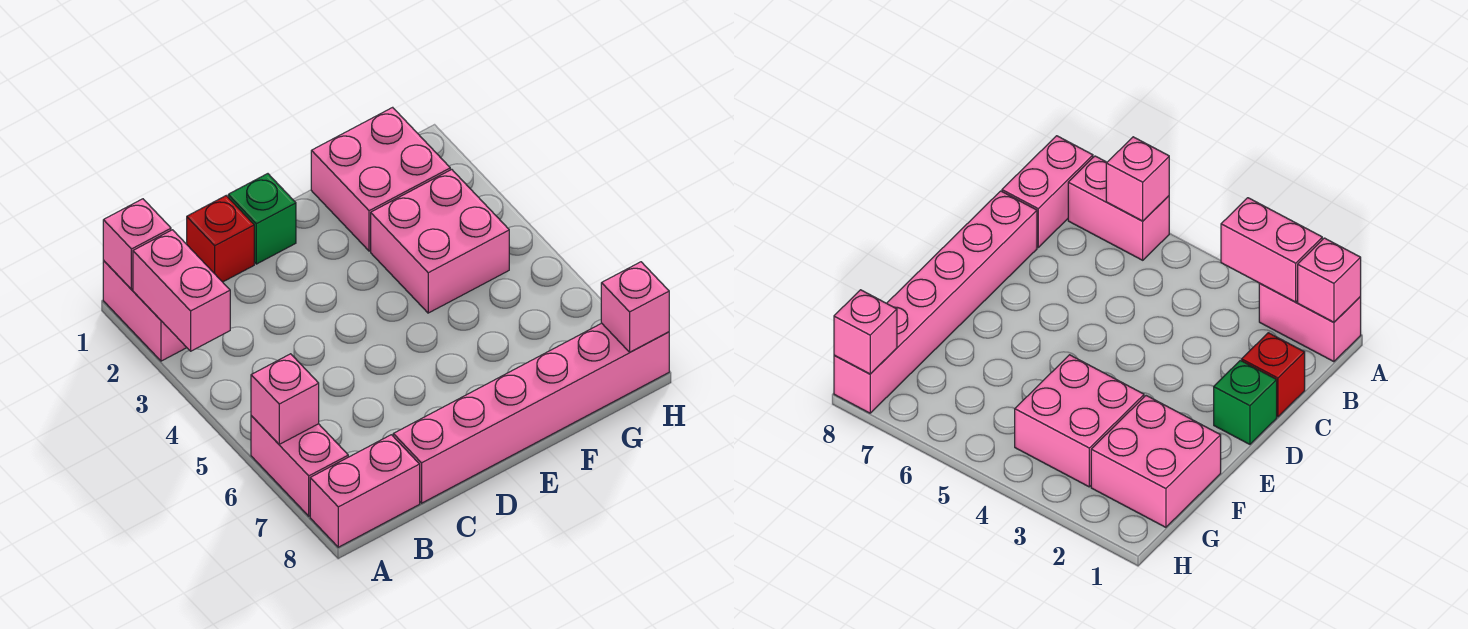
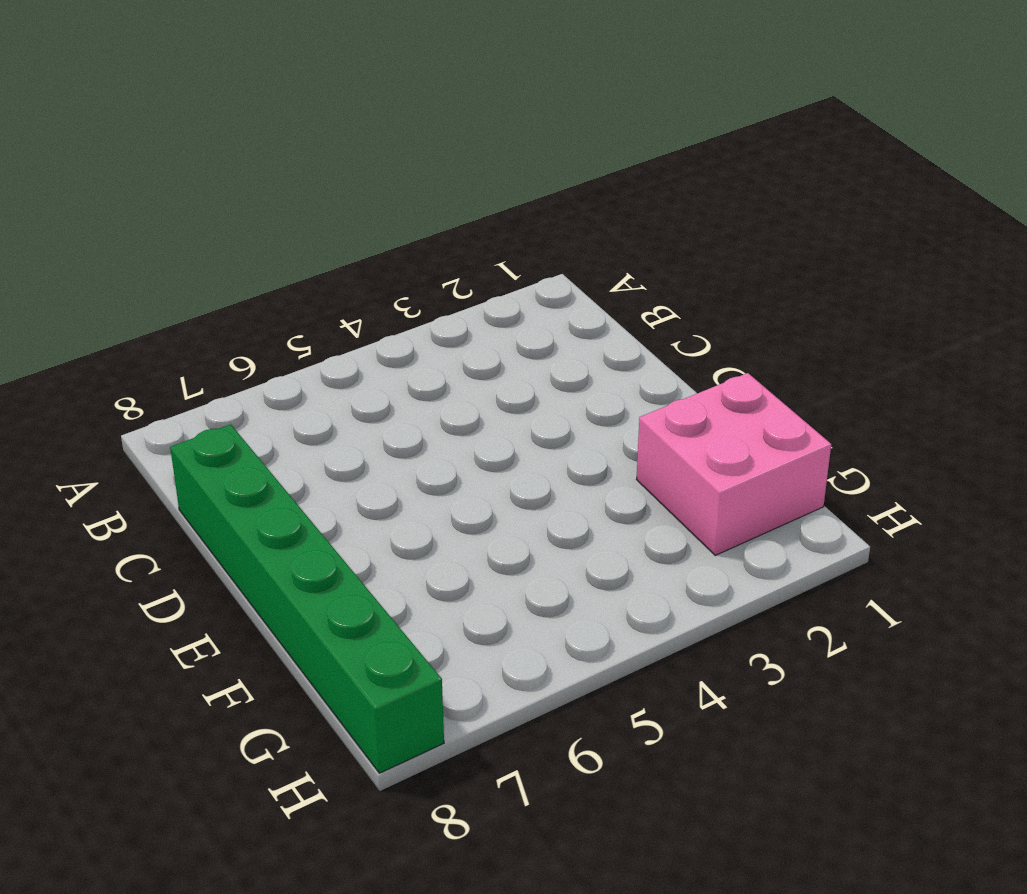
green 1x6 brick [170,424,444,773] -> pink 1x6 brick [393,323,669,503]
none -> pink 1x2 brick [103,261,187,361]
none -> pink 1x2 brick [251,416,348,516]
none -> pink 1x2 brick [310,435,420,547]

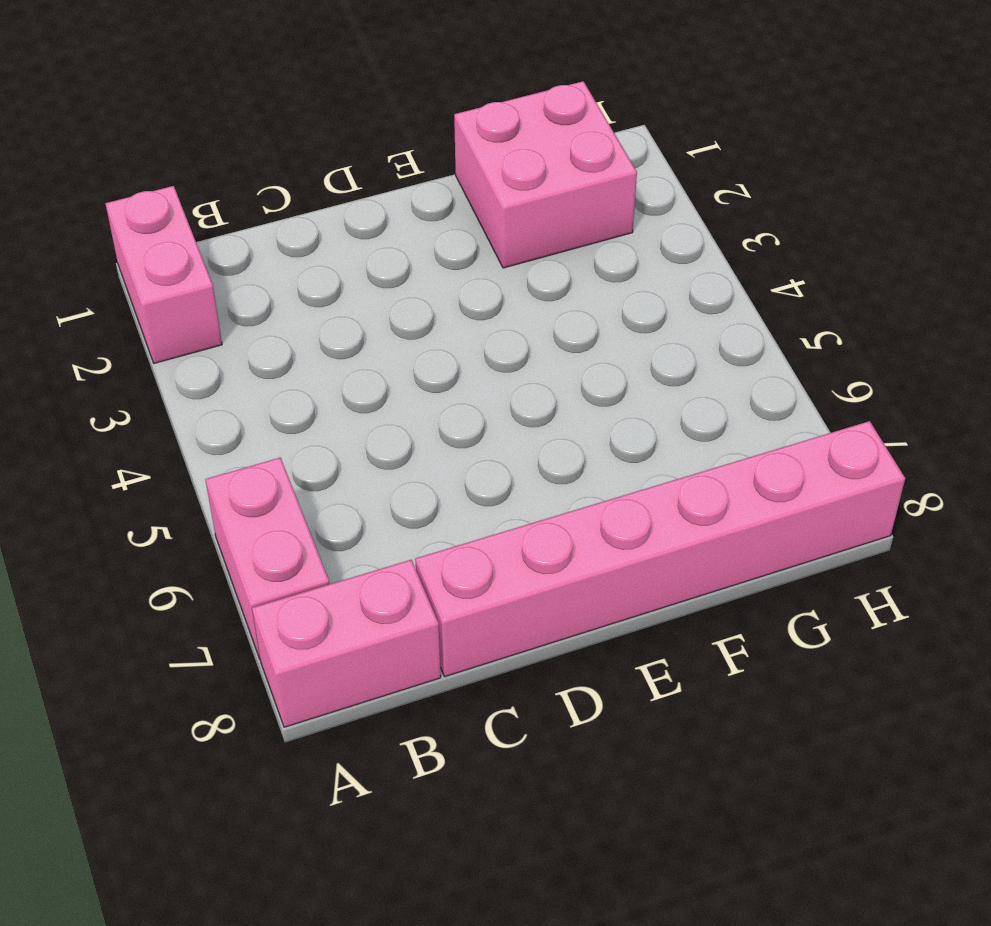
none -> red 1x1 brick [187,196,254,282]
none -> green 1x1 brick [228,174,296,264]
none -> pink 2x2 brick [371,169,509,313]

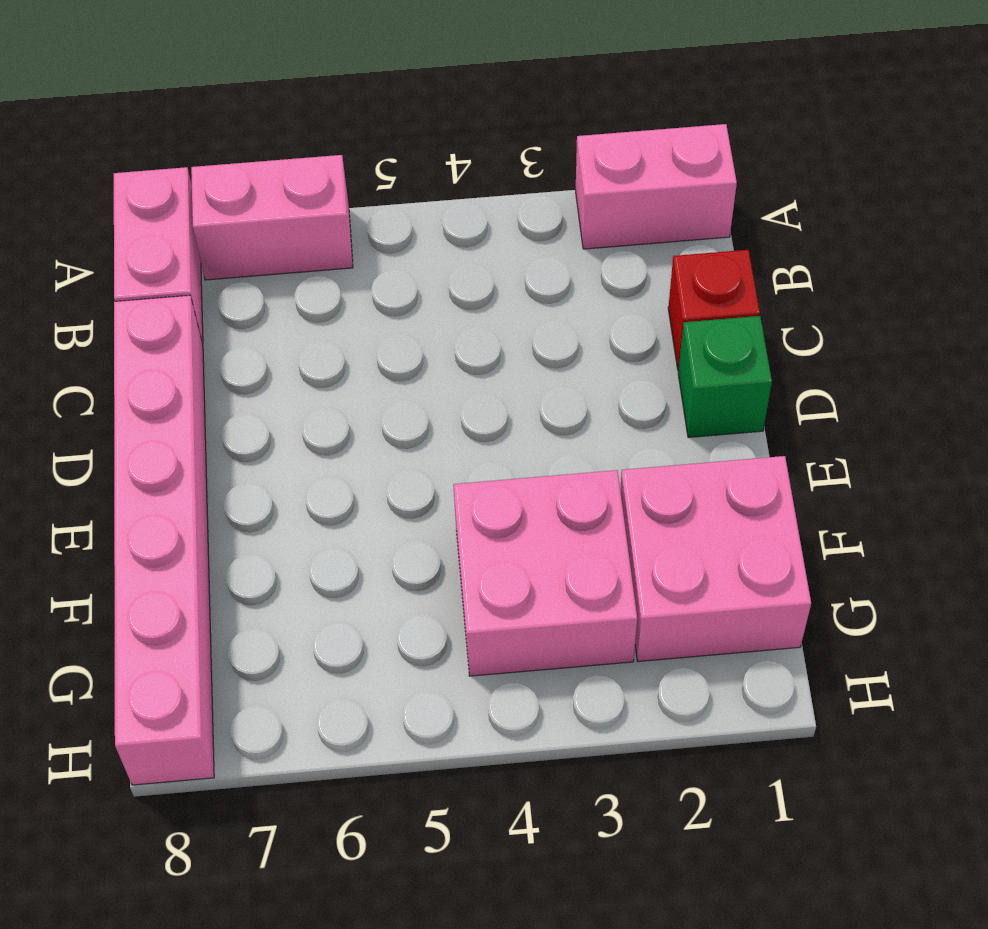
none -> pink 1x1 brick [103,199,171,289]
none -> pink 1x2 brick [133,230,230,351]
none -> pink 1x1 brick [251,354,319,444]

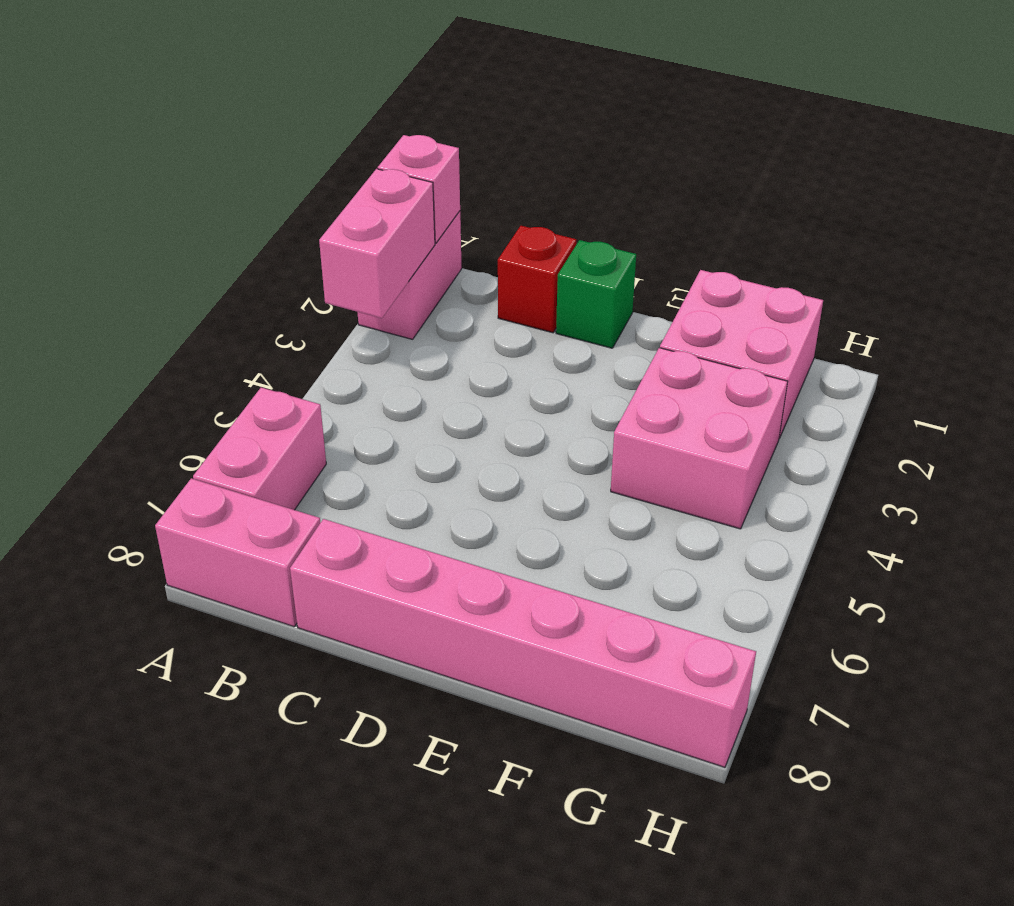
none -> pink 1x1 brick [251,354,319,444]
none -> pink 1x1 brick [601,262,669,352]

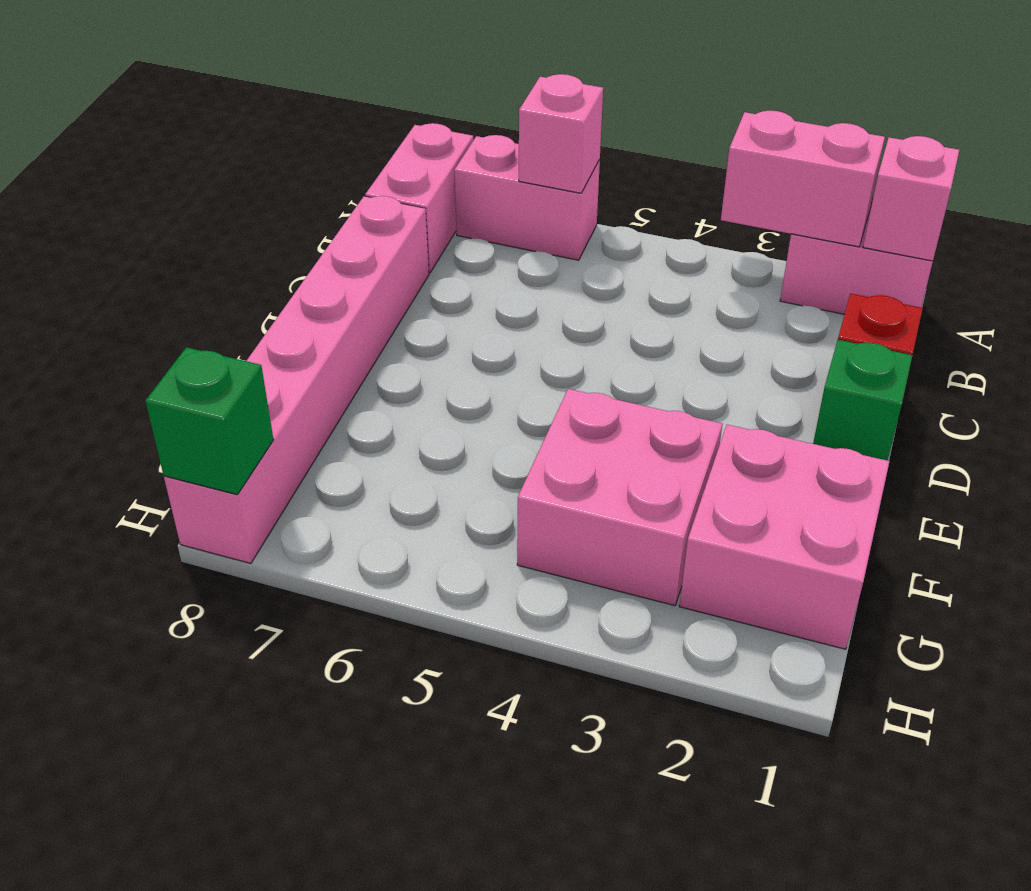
green 1x1 brick [145,347,274,495] -> pink 1x1 brick [601,262,669,352]

